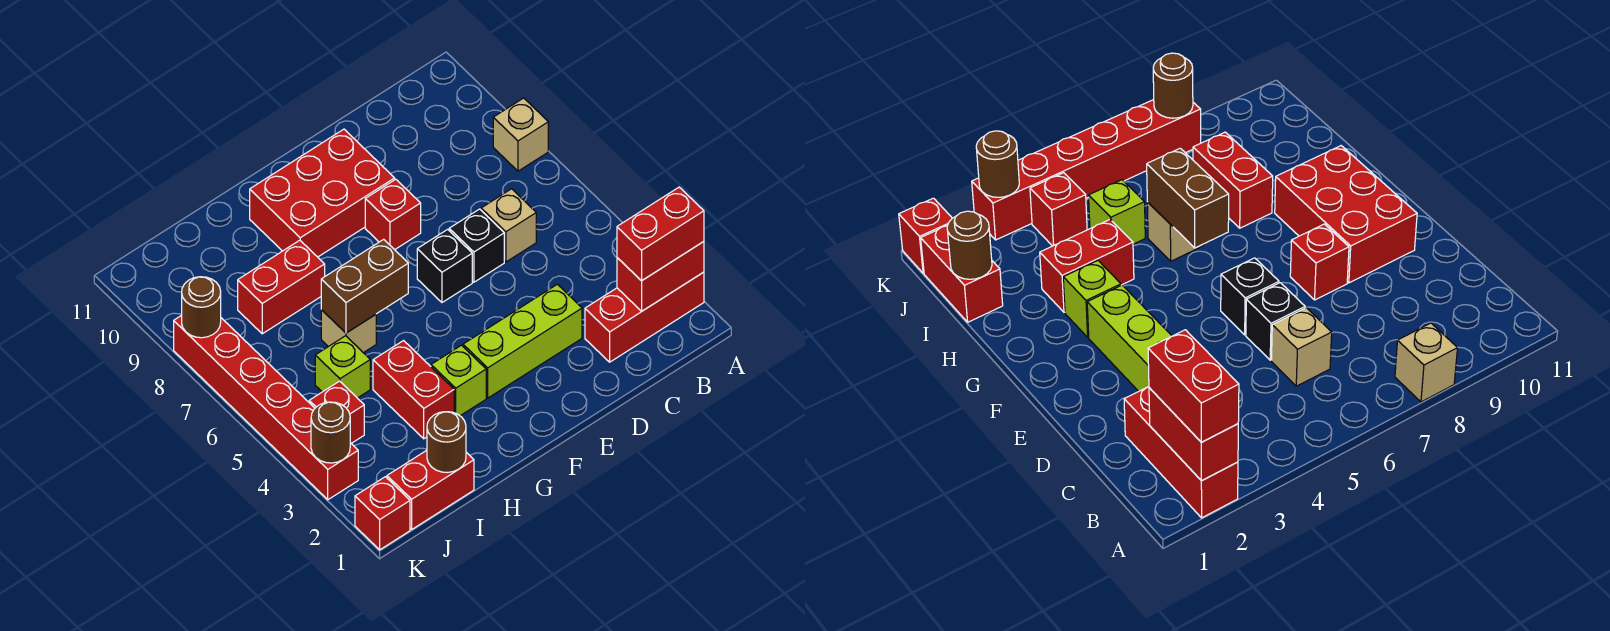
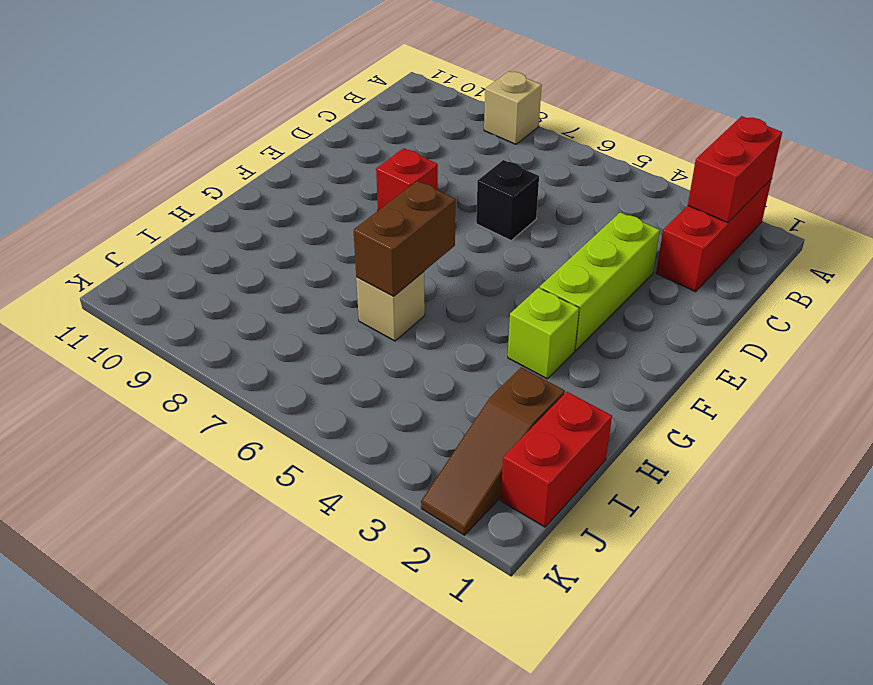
brown 1x3 slope [421,367,565,535] -> none
none -> tan 1x1 brick [481,189,536,262]
none -> black 1x1 brick [417,229,472,302]
none -> red 2x3 brick [250,129,395,257]

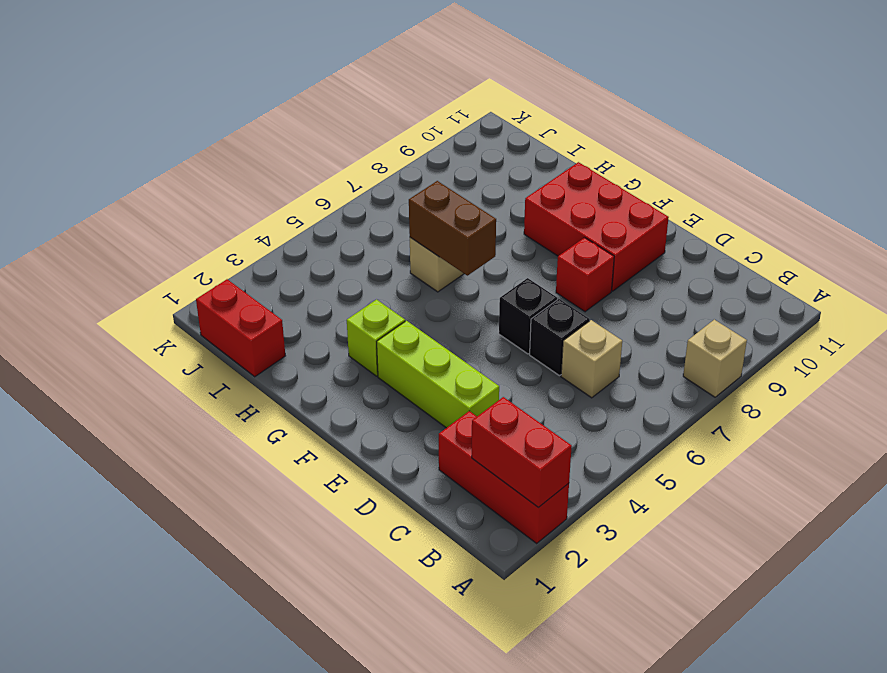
none -> red 1x2 brick [373,341,454,439]
none -> red 1x2 brick [238,240,325,334]
none -> lime 1x1 brick [315,336,370,398]

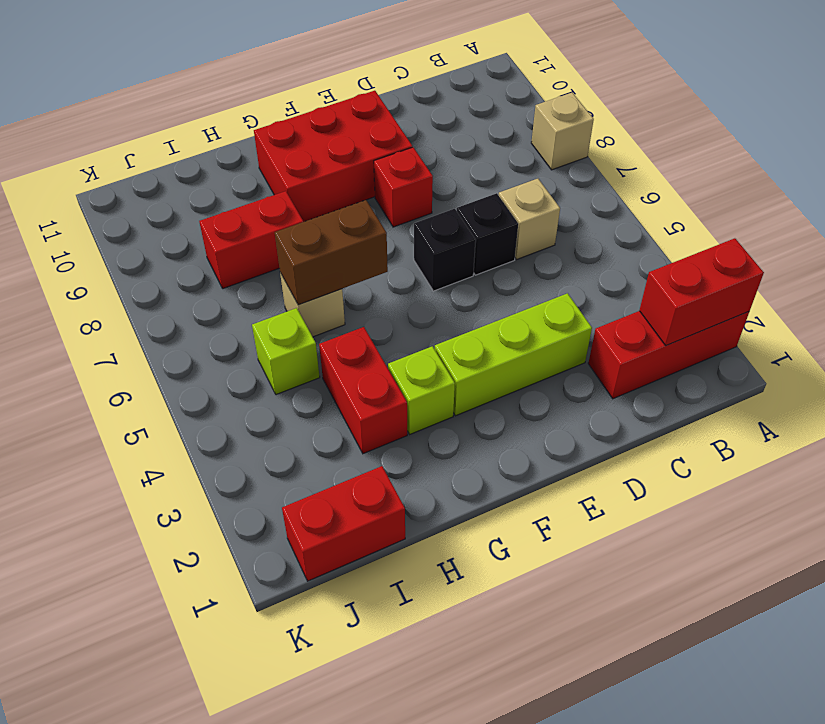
none -> red 1x1 brick [309,381,364,443]
none -> red 1x1 brick [355,477,410,550]
none -> red 1x6 brick [174,315,358,500]

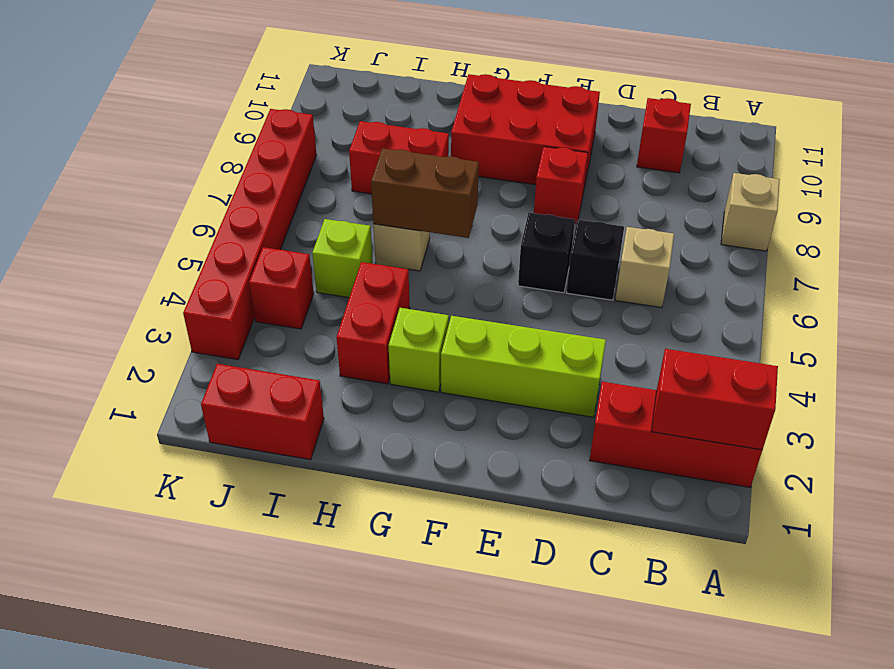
red 1x1 brick [637,98,691,173] -> red 1x1 brick moved to [355,477,410,550]
none -> brown 1x1 round brick [427,412,466,473]
none -> brown 1x1 round brick [311,402,350,463]
none -> brown 1x1 round brick [182,277,221,338]

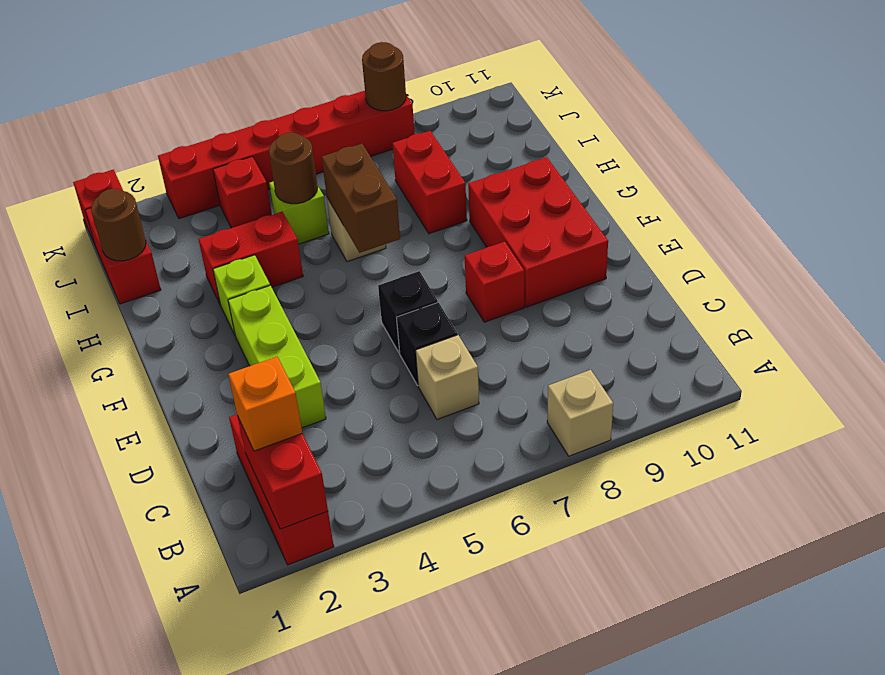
orange 1x1 brick [228,357,302,451] -> red 1x2 brick [617,187,704,281]
brown 1x1 round brick [269,133,318,204] -> brown 1x1 round brick moved to [311,402,350,463]

